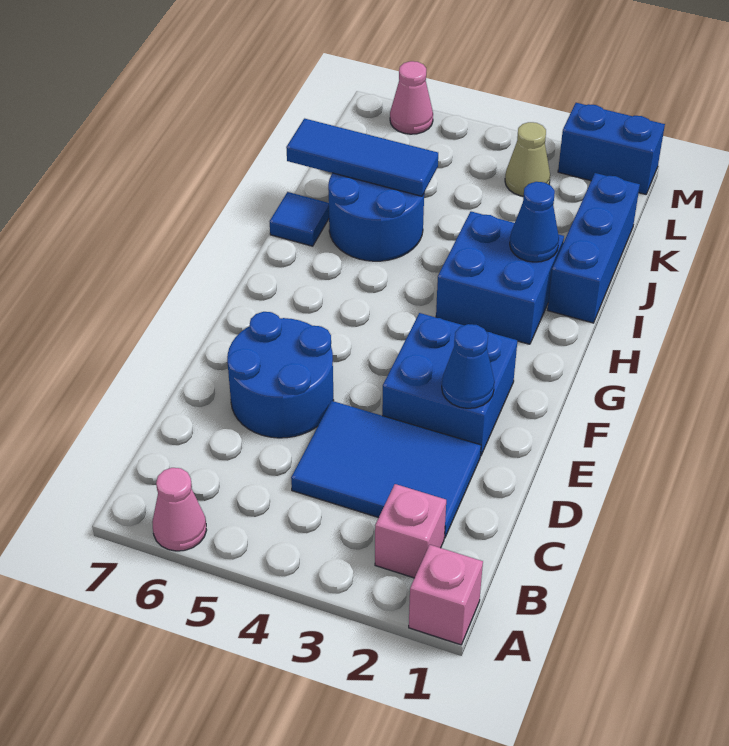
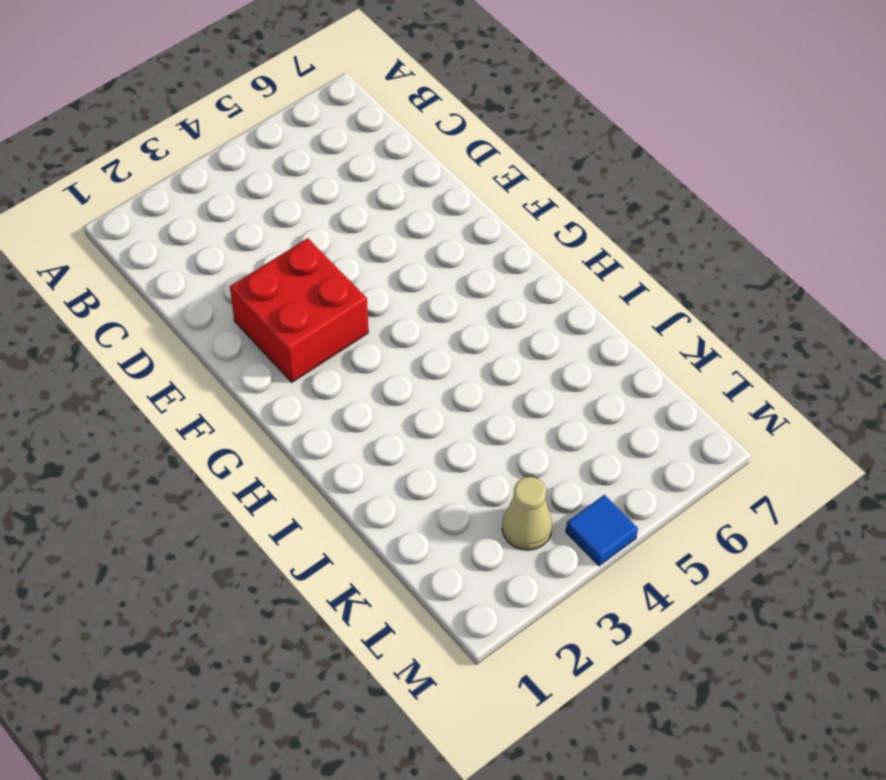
red 2x2 brick [230,238,368,382] -> blue 2x2 brick [382,313,517,456]
blue 1x1 tile [566,495,638,566] -> blue 1x1 tile moved to [270,192,329,246]
none -> pink 1x1 brick [409,545,483,645]
none -> pink 1x1 cone [152,468,207,551]
none -> pink 1x1 brick [375,484,446,578]

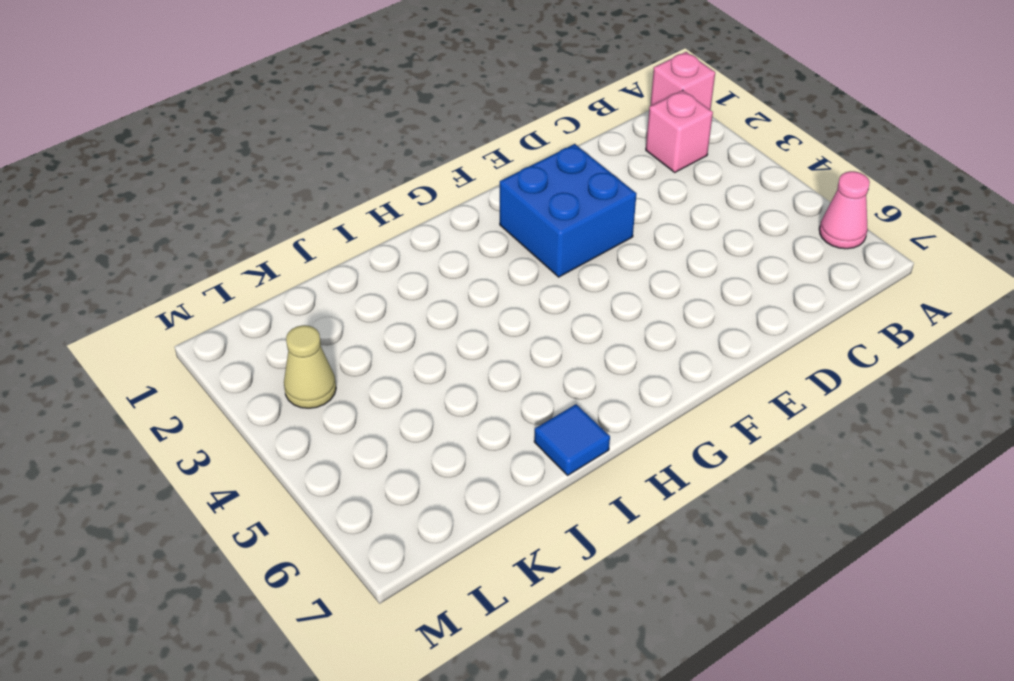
none -> blue 2x3 tile [291,401,481,538]
none -> blue 2x2 round brick [227,312,333,438]
none -> blue 2x2 brick [436,212,564,344]

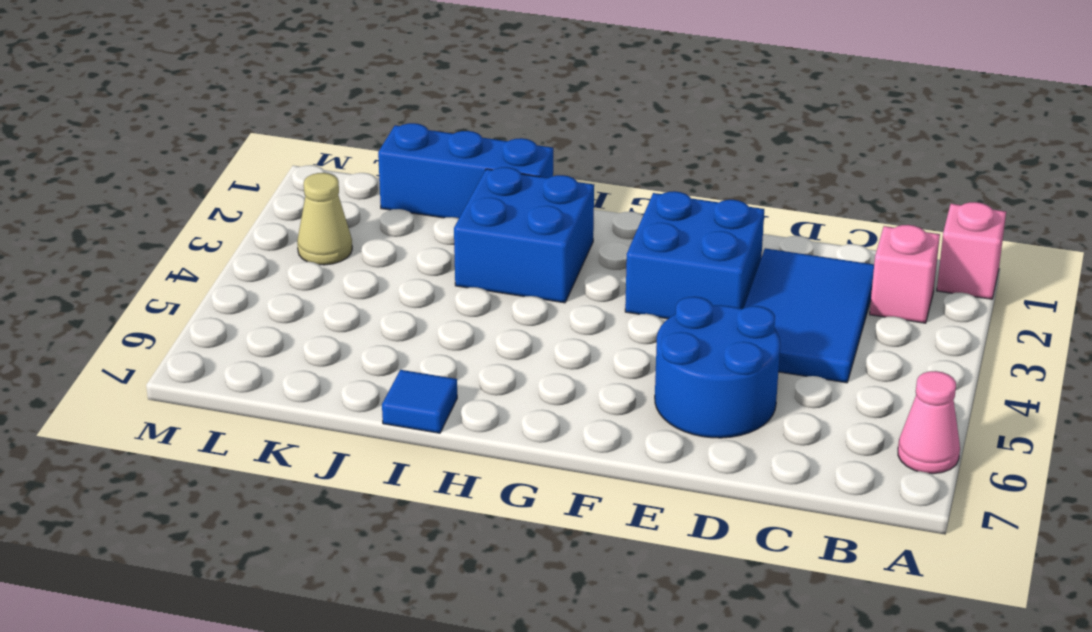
none -> blue 2x2 round brick [328,173,424,261]
none -> blue 1x2 brick [558,103,665,194]
none -> pink 1x1 cone [390,61,433,134]

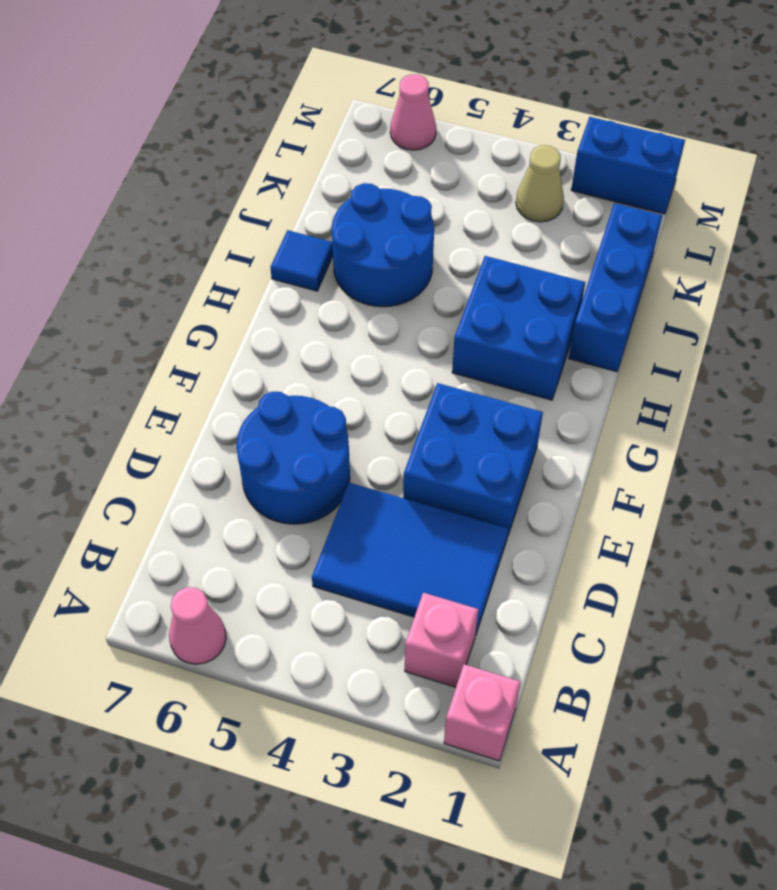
none -> blue 1x1 cone [442,324,495,408]
none -> blue 1x1 cone [510,182,559,262]
none -> blue 1x3 tile [286,119,438,196]

